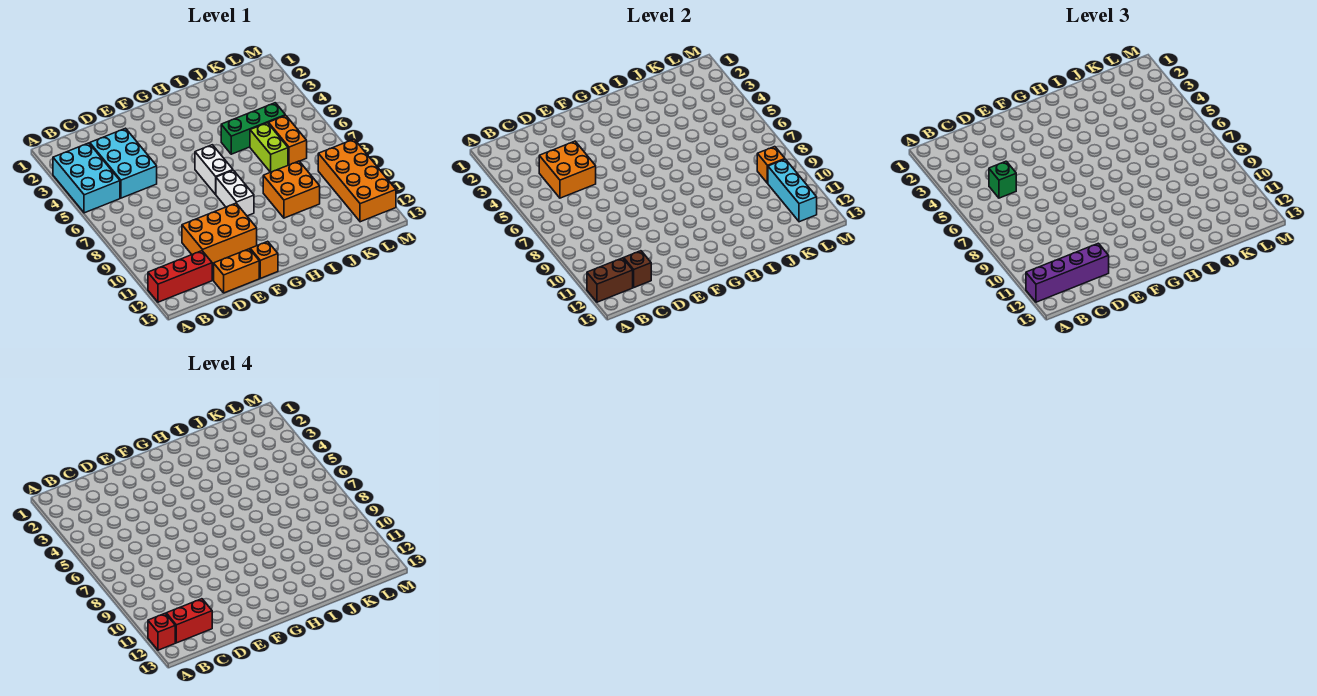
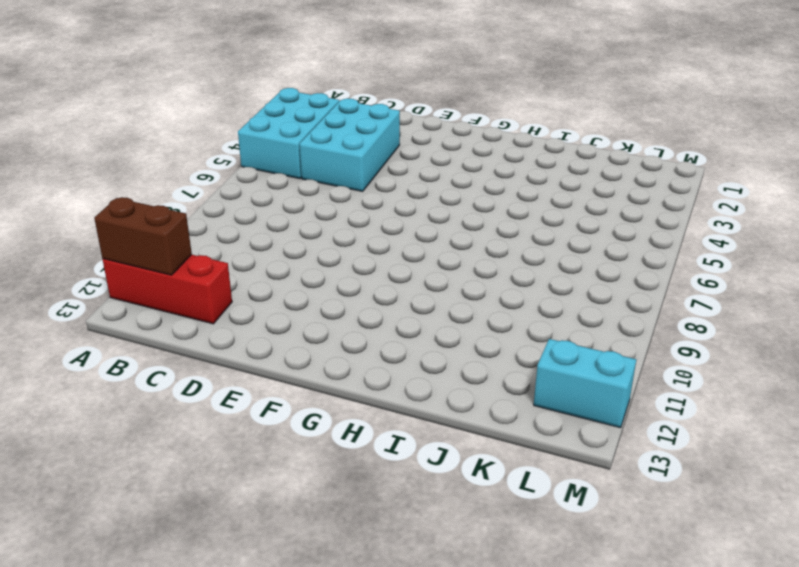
cyan 1x2 brick [534,339,636,428] -> orange 2x4 brick [318,139,396,222]
none -> orange 2x3 brick [182,203,257,264]
none -> orange 1x2 brick [214,249,259,293]
none -> orange 1x1 brick [250,241,278,278]

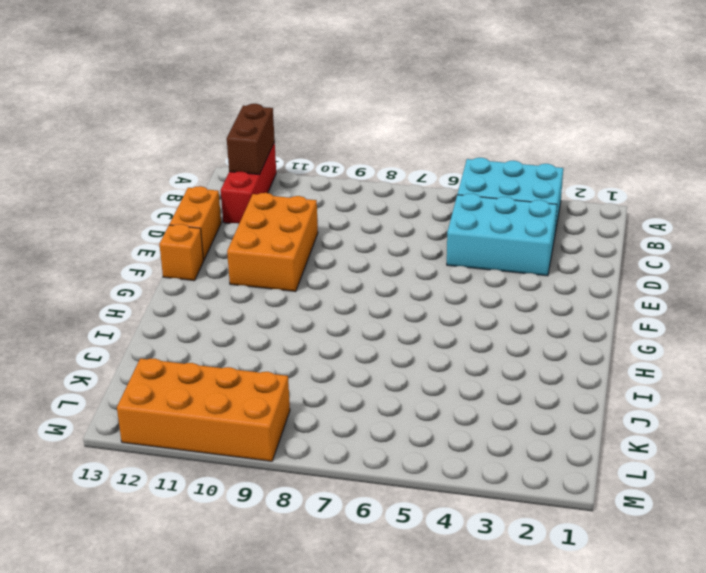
none -> white 1x2 brick [195,145,233,194]
none -> white 1x2 brick [216,170,254,216]
none -> green 1x3 brick [221,103,285,154]

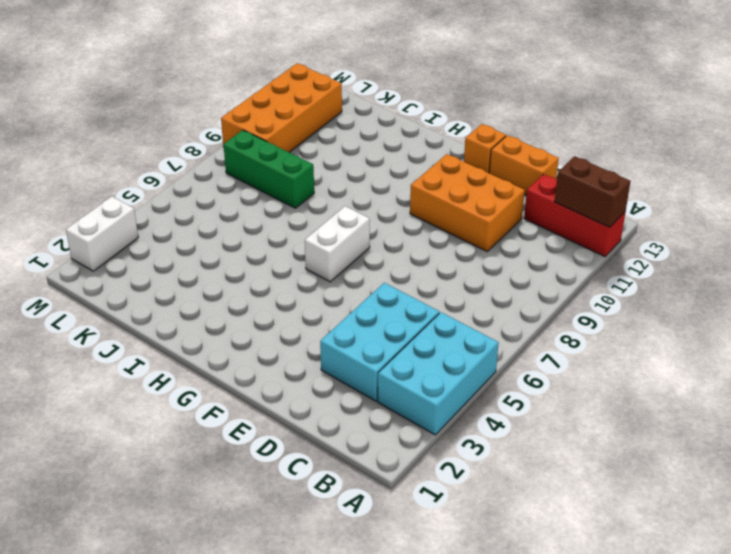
green 1x3 brick [224,130,314,208] -> green 1x3 brick moved to [221,103,285,154]
white 1x2 brick [66,197,138,271] -> white 1x2 brick moved to [216,170,254,216]
none -> orange 2x2 brick [263,161,320,218]
none -> lime 1x2 brick [250,123,288,172]
none -> orange 1x2 brick [268,115,307,165]

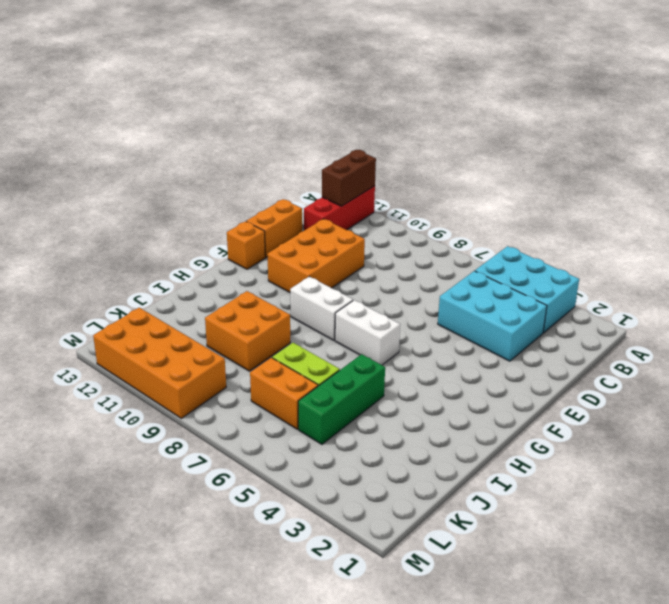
none -> orange 2x2 brick [539,141,596,198]
none -> brown 1x1 brick [624,251,651,287]
none -> orange 1x1 brick [757,147,785,183]

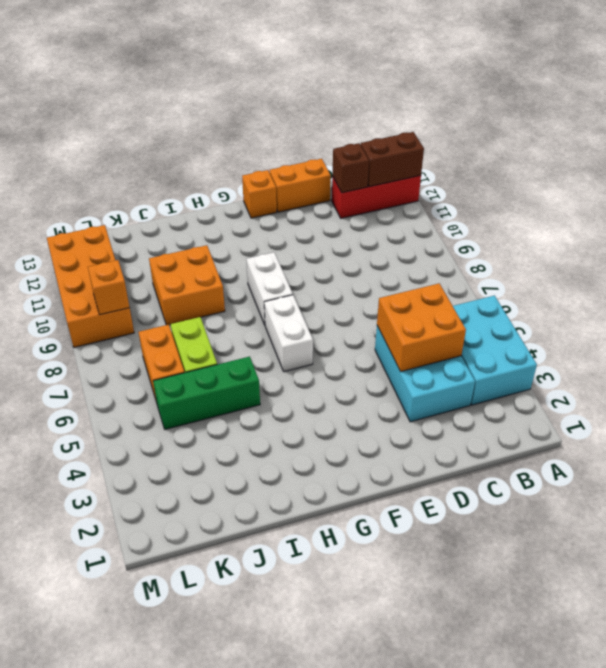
none -> orange 2x3 brick [182,203,257,264]
none -> cyan 1x3 brick [768,159,817,222]
none -> purple 1x4 brick [1026,243,1109,302]

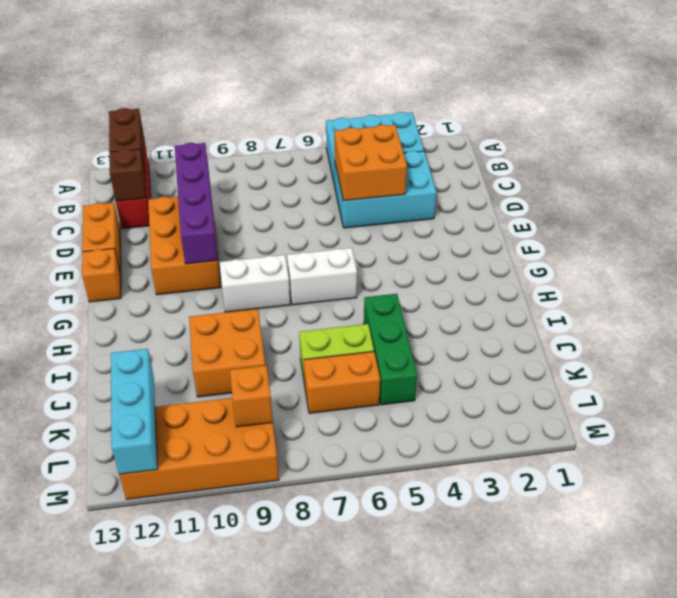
purple 1x4 brick [175,143,218,264] -> purple 1x4 brick moved to [1026,243,1109,302]
cyan 1x3 brick [111,349,158,474] -> cyan 1x3 brick turned to [768,159,817,222]
none -> green 1x1 brick [989,161,1016,198]
none -> red 1x1 brick [148,613,175,650]
none -> red 1x2 brick [166,599,212,643]

